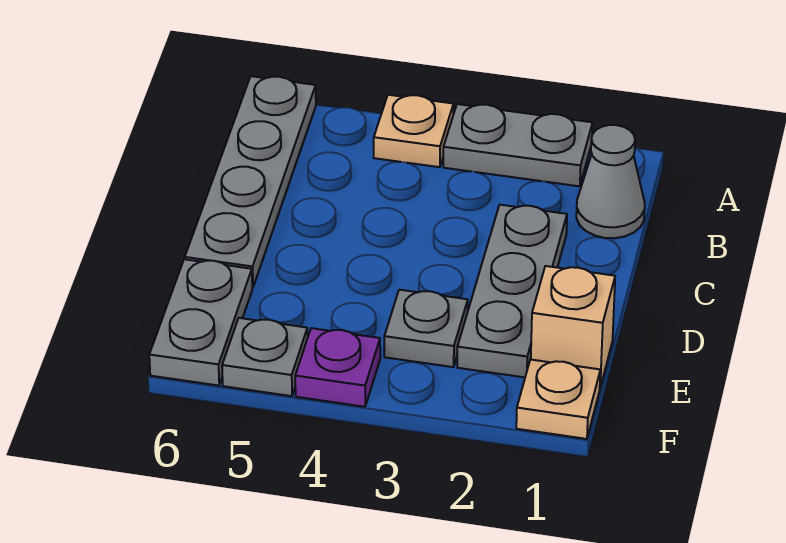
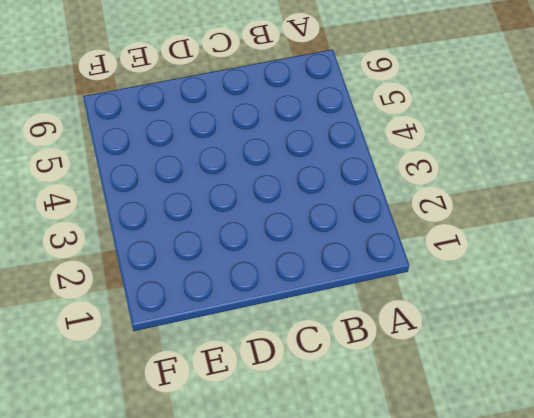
none -> grey 1x2 plate [443,104,593,186]
none -> tan 1x1 plate [374,95,454,167]

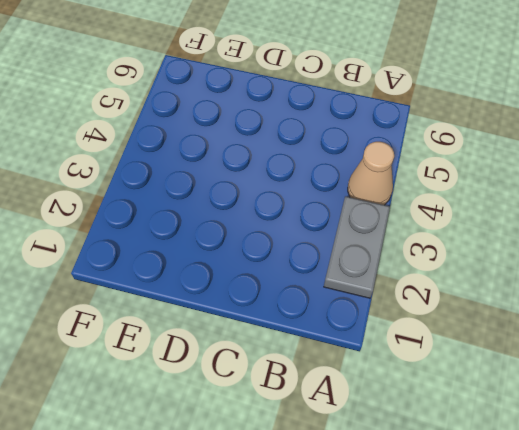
tan 1x1 cone [348,142,394,205] -> tan 1x1 plate [374,95,454,167]
none -> grey 1x4 plate [185,76,316,287]
none -> grey 1x1 cone [576,125,645,238]

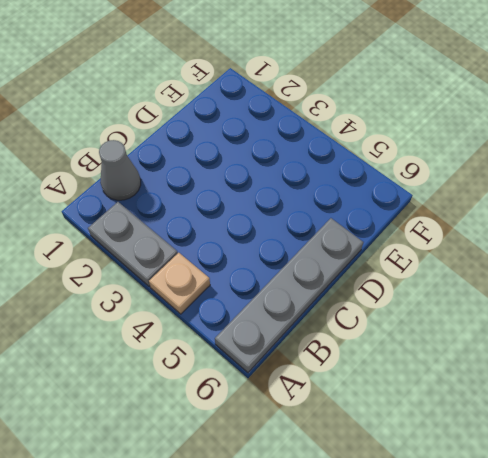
none -> grey 1x3 plate [457,205,567,377]
none -> tan 1x1 brick [531,266,615,387]

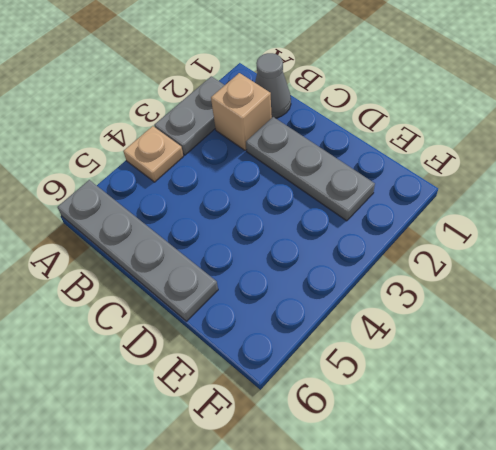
tan 1x1 brick [211,73,272,150] -> tan 1x1 brick moved to [531,266,615,387]
none -> grey 1x1 plate [384,290,468,367]
none -> grey 1x2 plate [149,259,252,386]

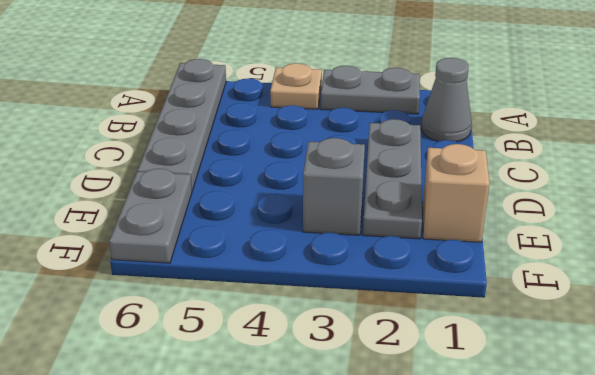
grey 1x1 brick [303,138,365,235] -> grey 1x1 plate [384,290,468,367]
none -> tan 1x1 plate [516,359,600,439]
none -> purple 1x1 plate [295,328,380,407]

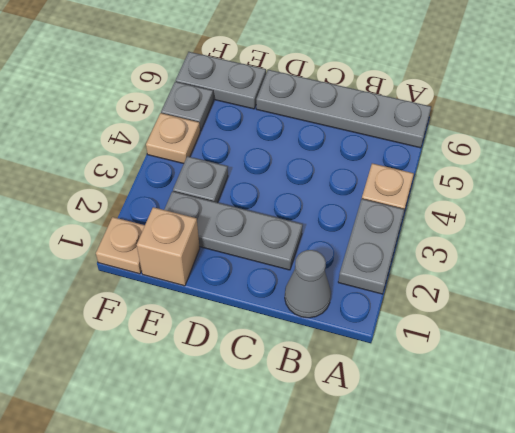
tan 1x1 plate [146,113,200,164] -> purple 1x1 plate [295,328,380,407]

